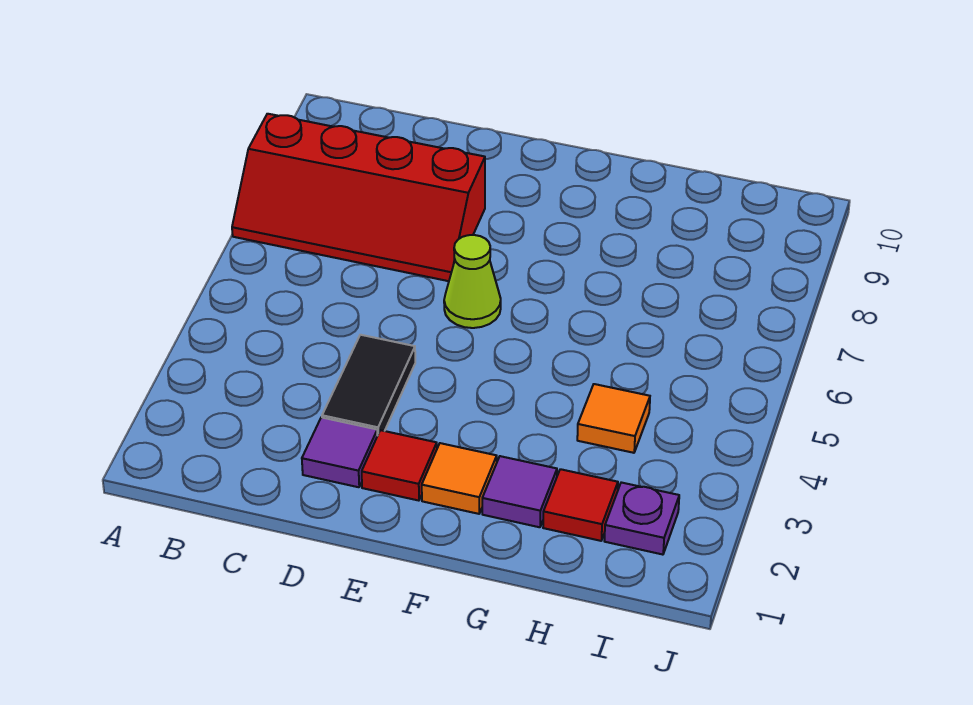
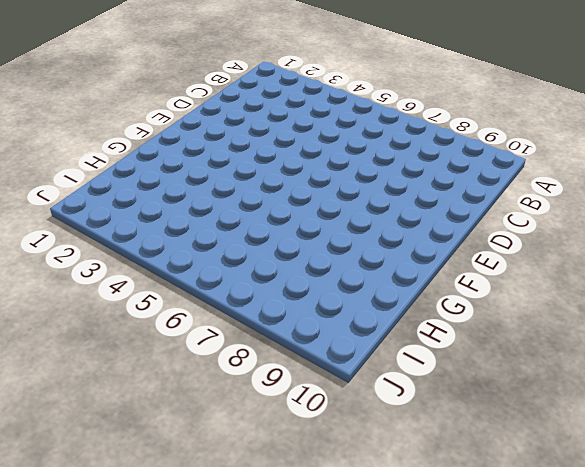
none -> red 2x4 slope [232,114,485,281]
none -> purple 1x1 tile [302,417,378,487]

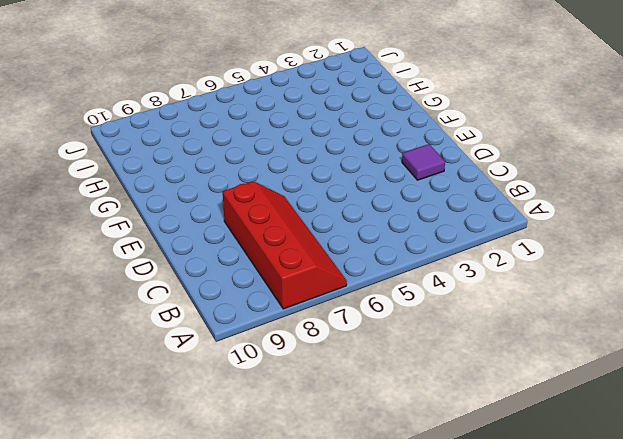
none -> black 1x2 tile [322,335,415,435]
none -> red 1x1 tile [362,430,437,501]

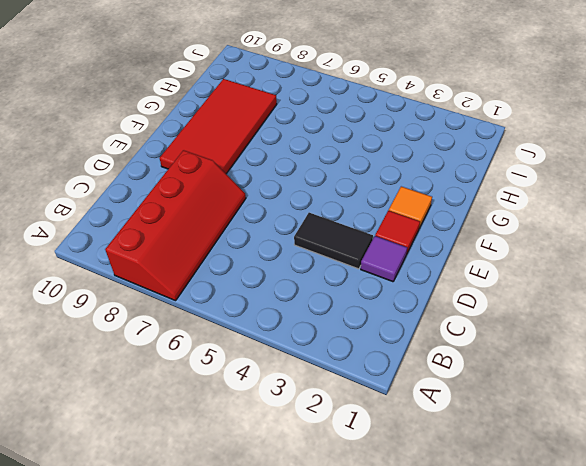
red 2x4 tile [160,79,277,174] -> none
none -> lime 1x1 cone [444,235,501,328]
none -> purple 1x1 tile [482,456,557,527]

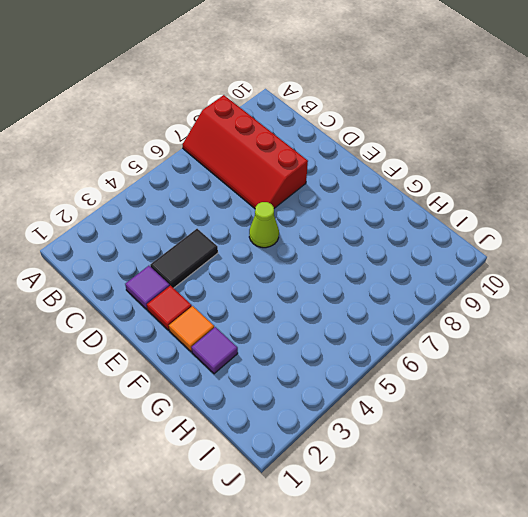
none -> red 1x1 tile [543,469,618,541]
none -> orange 1x1 tile [577,384,650,453]

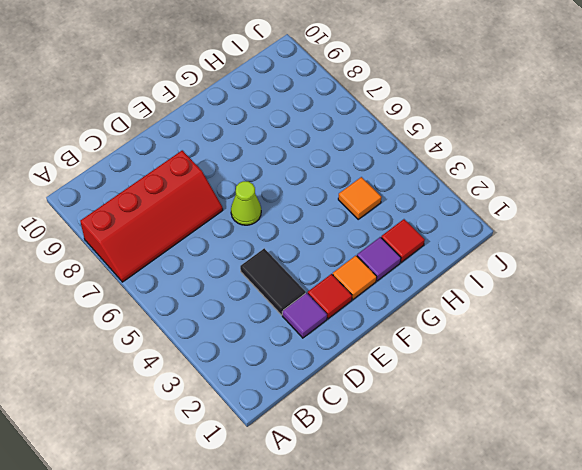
none -> purple 1x1 plate [604,482,679,555]

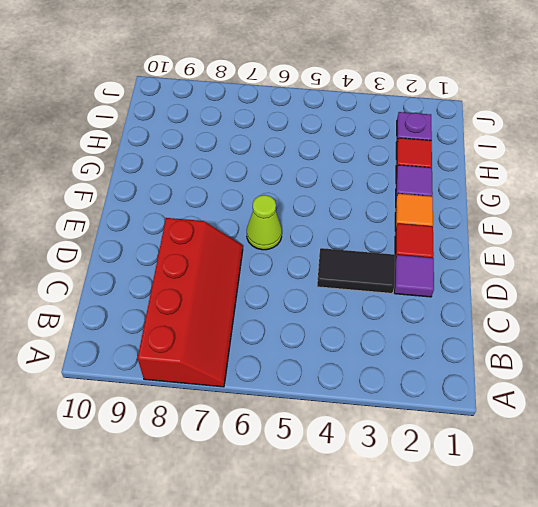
none -> orange 1x1 tile [577,384,650,453]

